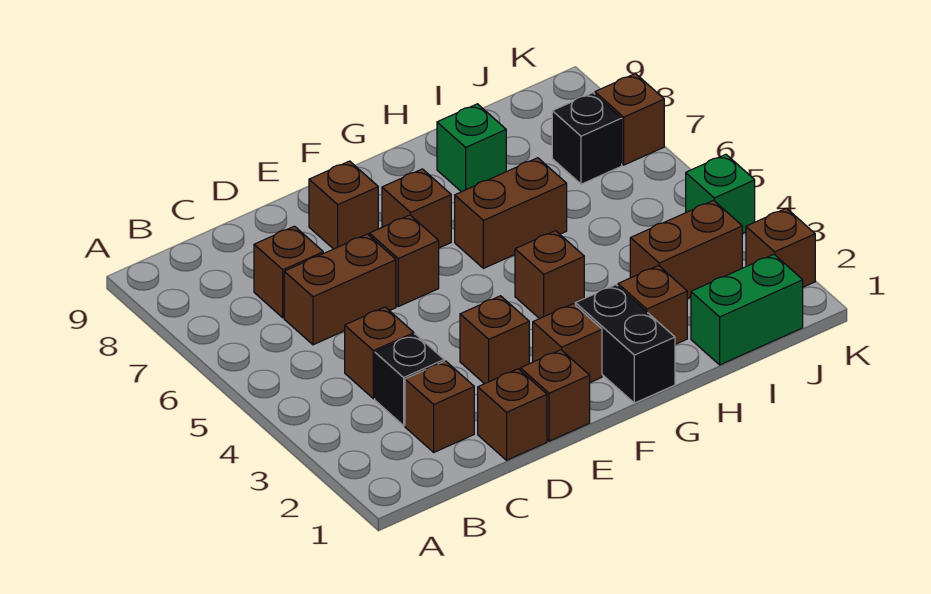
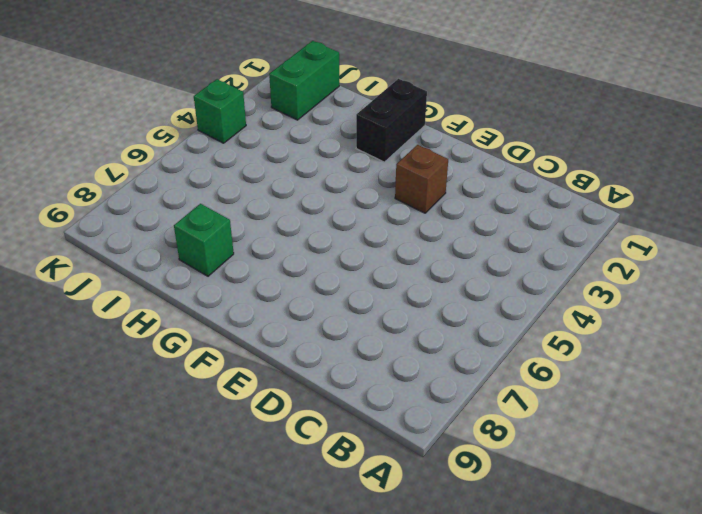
green 1x2 brick [269,41,339,120] -> green 1x2 brick turned to [691,254,803,365]
none -> brown 1x1 brick [405,361,474,452]
none -> black 1x1 brick [375,334,444,425]
none -> brown 1x1 brick [345,307,414,399]

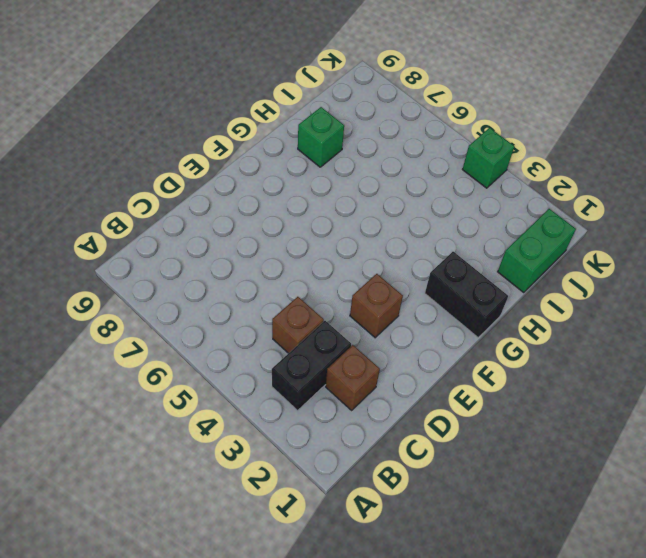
black 1x2 brick [272,321,351,410] -> black 1x1 brick [375,334,444,425]
none -> brown 1x2 brick [284,234,396,345]
none -> brown 1x1 brick [254,226,323,318]
none -> brown 1x1 brick [478,369,547,460]

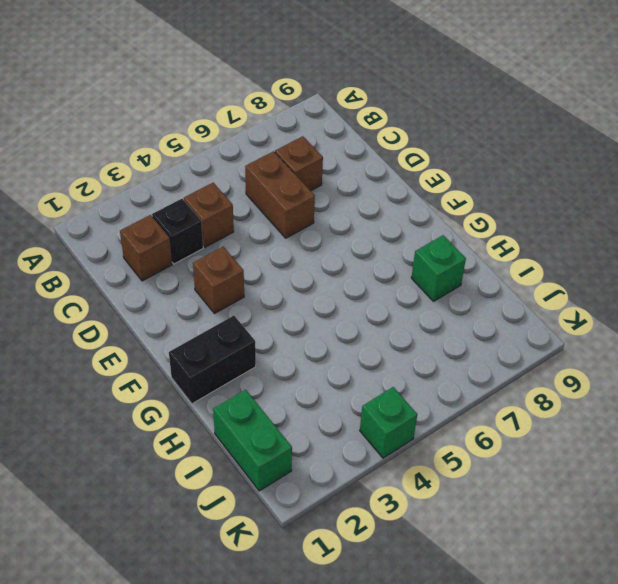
none -> brown 1x1 brick [478,369,547,460]
none -> brown 1x1 brick [520,350,590,441]
none -> brown 1x1 brick [369,215,439,306]

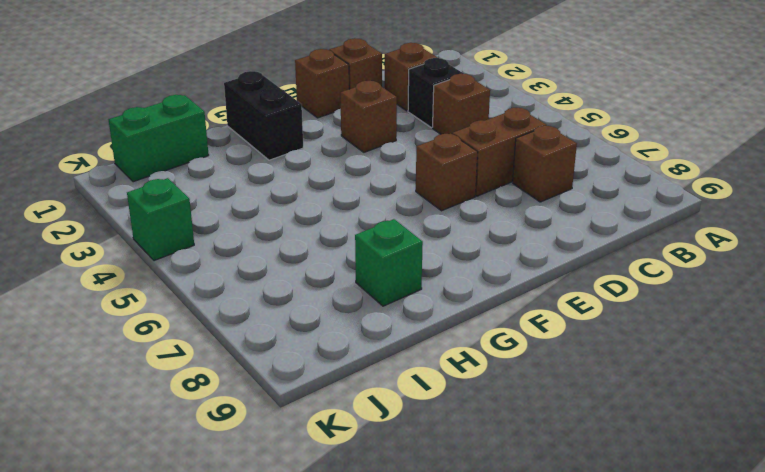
none -> brown 1x1 brick [309,161,378,249]
none -> brown 1x1 brick [533,304,602,382]
none -> brown 1x1 brick [382,169,451,248]

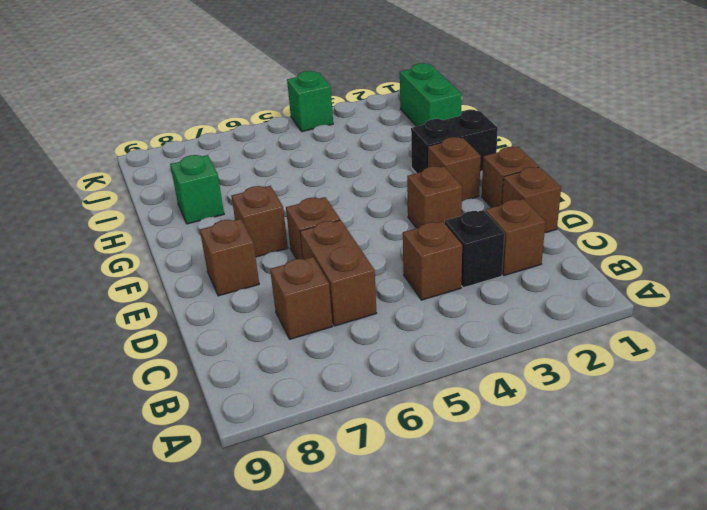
none -> brown 1x1 brick [515,231,584,319]
none -> brown 1x2 brick [455,158,567,268]
none -> brown 1x1 brick [618,266,687,344]

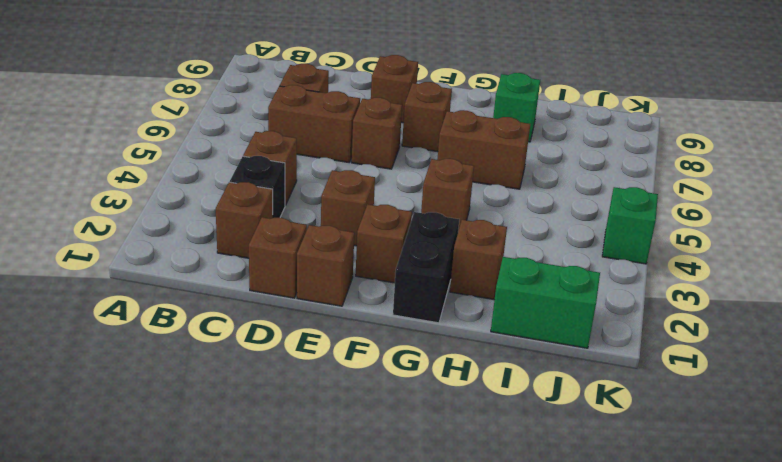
none -> brown 1x2 brick [630,200,742,299]
none -> black 1x1 brick [552,93,622,184]
none -> brown 1x1 brick [746,208,815,287]

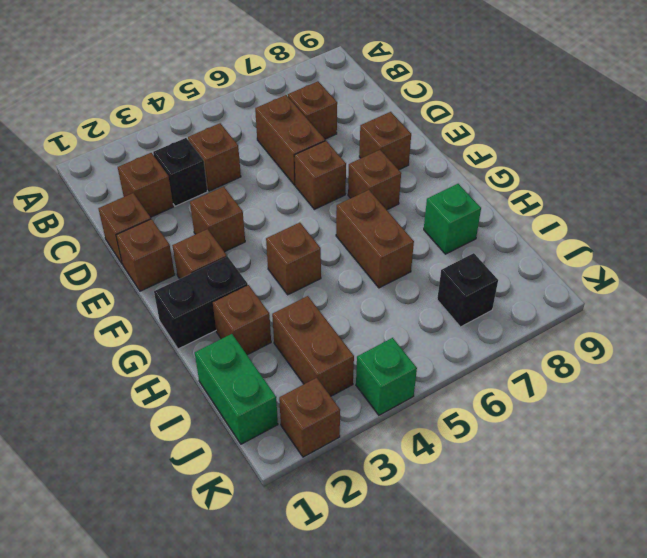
none -> brown 1x1 brick [595,74,664,165]

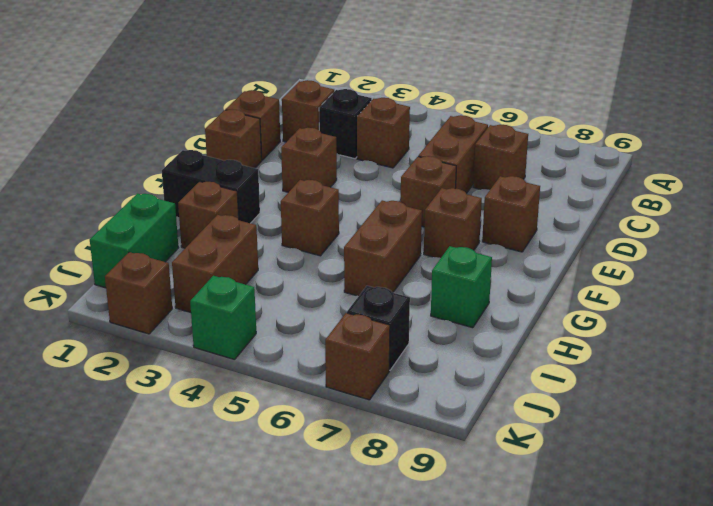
none -> brown 1x1 brick [533,304,602,382]

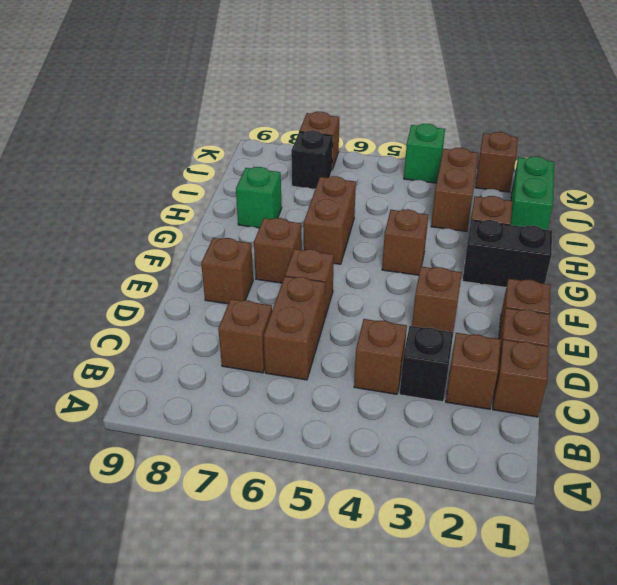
brown 1x1 brick [493,340,549,417] -> brown 1x1 brick moved to [533,304,602,382]

